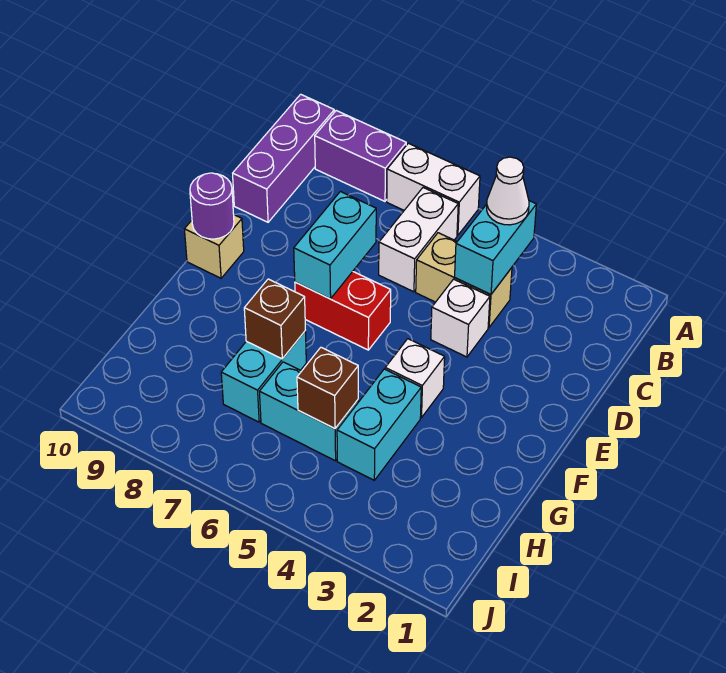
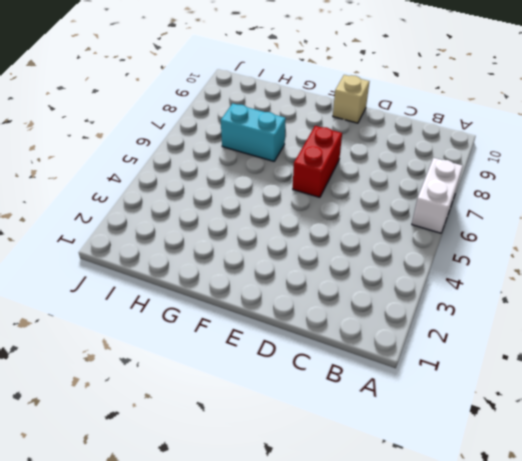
none -> purple 1x2 brick [315,111,406,201]
none -> purple 1x3 brick [233,94,334,222]
none -> white 1x2 brick [379,188,458,292]

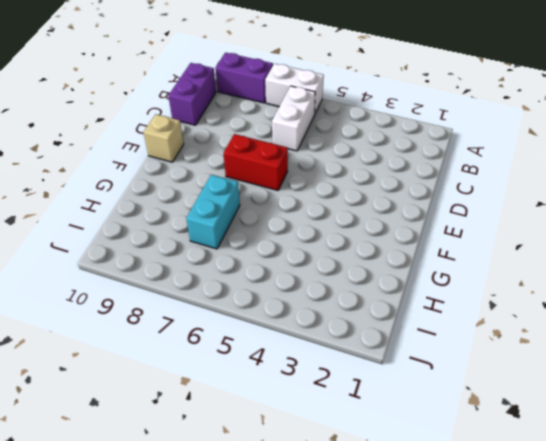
purple 1x2 brick [168,63,216,125] -> purple 1x3 brick [233,94,334,222]
none -> tan 1x2 brick [416,233,512,327]
none -> white 1x1 brick [431,279,490,357]
none -> white 1x1 brick [385,339,445,418]

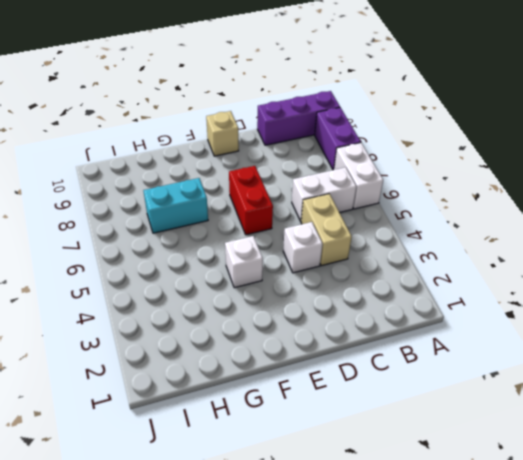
none -> cyan 1x2 brick [337,369,421,480]
none -> cyan 1x2 brick [259,362,358,461]
none -> cyan 1x2 brick [455,201,536,294]

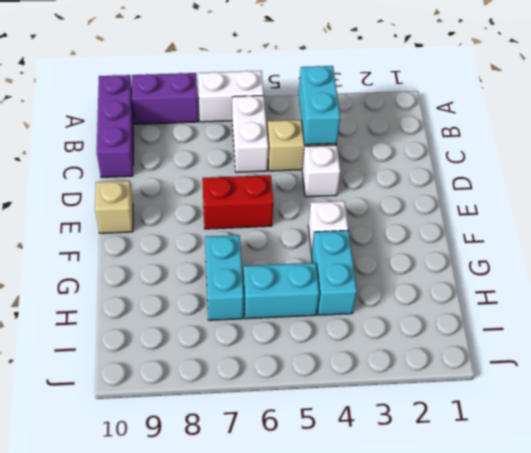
none -> cyan 1x2 brick [294,192,376,299]
none -> purple 1x1 round brick [190,173,234,239]
none -> brown 1x1 brick [244,279,305,359]

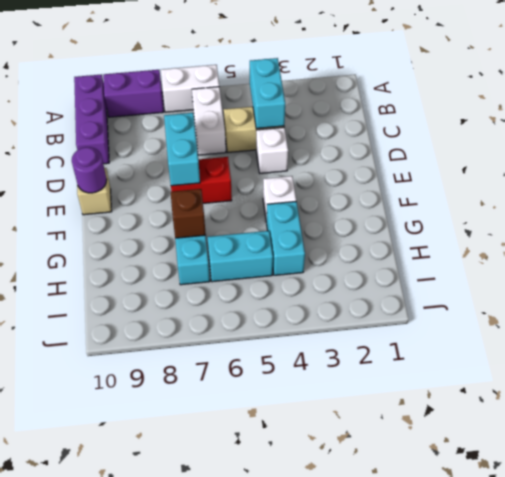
none -> brown 1x1 brick [297,347,358,429]
none -> white 1x1 cone [487,157,529,225]

